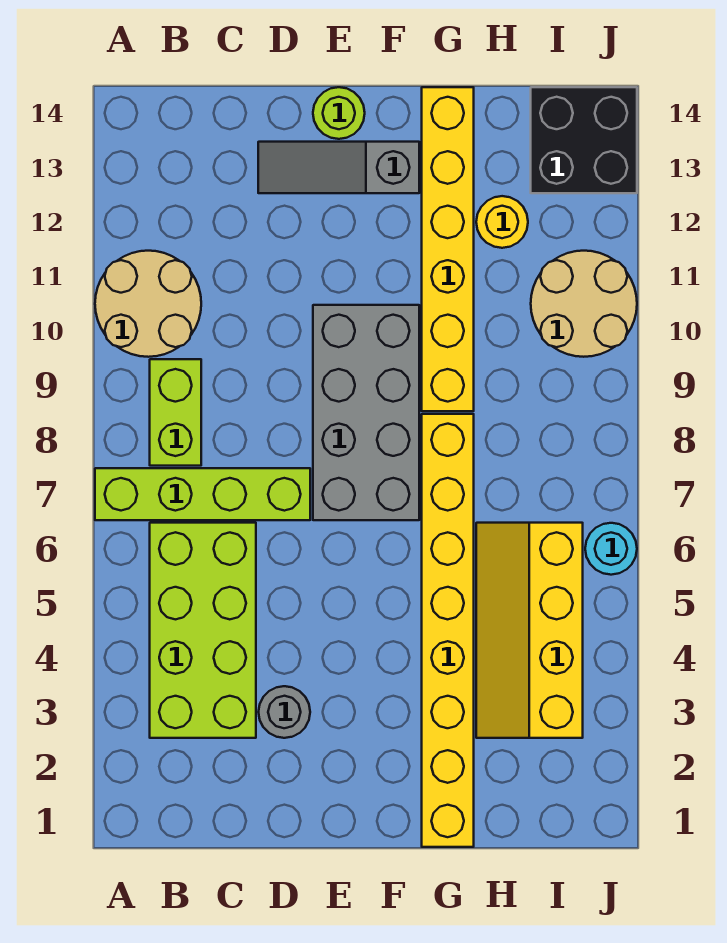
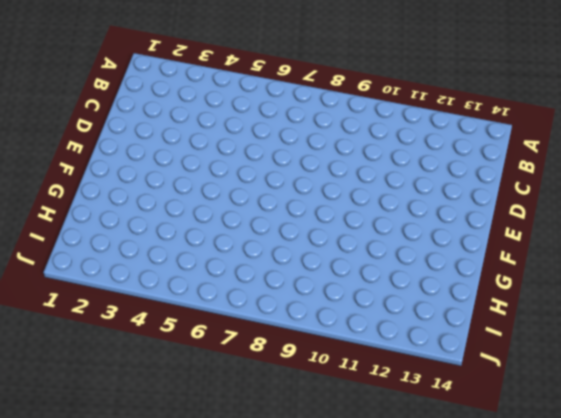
none -> lime 1x4 brick [95,468,310,520]
none -> tan 2x2 round brick [95,251,201,357]
none -> lime 2x4 brick [150,523,256,738]

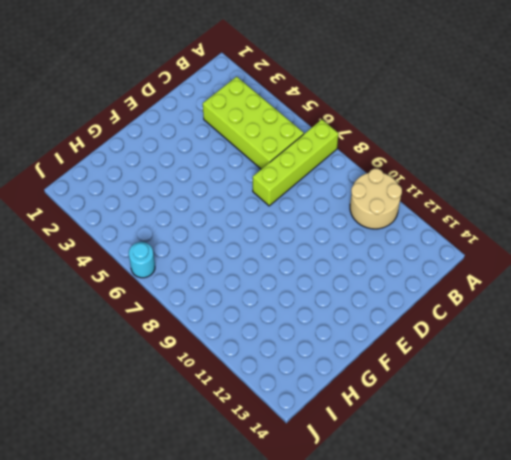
none -> lime 1x2 brick [150,359,201,466]
none -> grey 1x1 round brick [259,686,310,738]
none -> grey 1x3 slope [258,142,419,193]

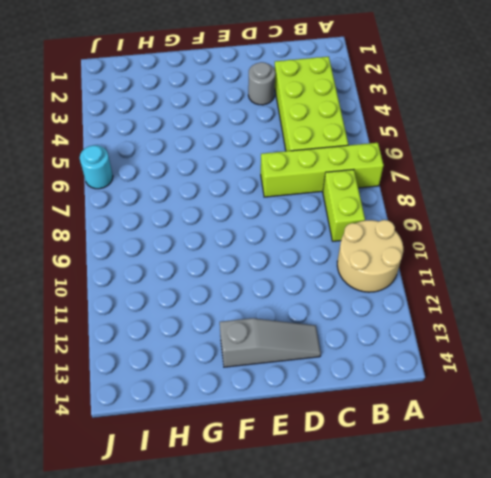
none -> grey 2x4 brick [313,305,419,520]
none -> lime 1x1 round brick [313,87,365,139]
none -> yellow 1x8 brick [422,414,474,847]

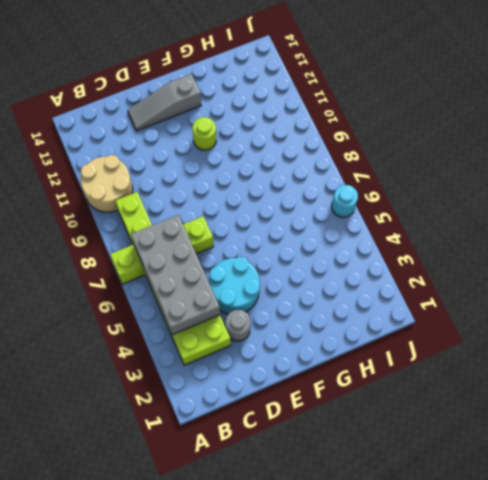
grey 2x4 brick [131,215,220,335] -> grey 2x4 brick moved to [313,305,419,520]
cyan 2x2 round brick [209,257,260,314] -> none
lime 1x1 round brick [193,117,216,150] -> lime 1x1 round brick moved to [313,87,365,139]
none -> yellow 1x8 brick [422,414,474,847]
none -> yellow 1x6 brick [422,87,474,411]
none -> yellow 2x4 slope [476,523,583,738]

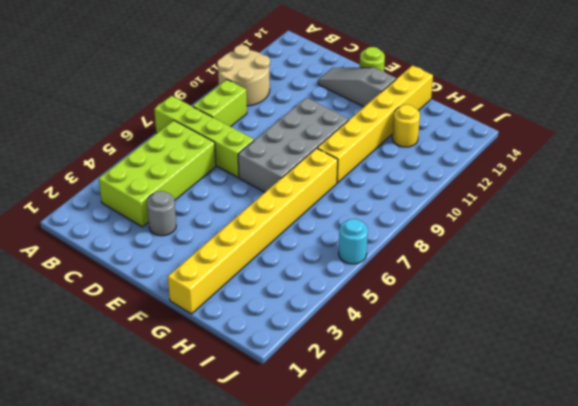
none -> yellow 2x4 slope [476,523,583,738]
none -> tan 2x2 round brick [531,251,637,357]
none -> black 2x2 brick [531,87,637,193]

